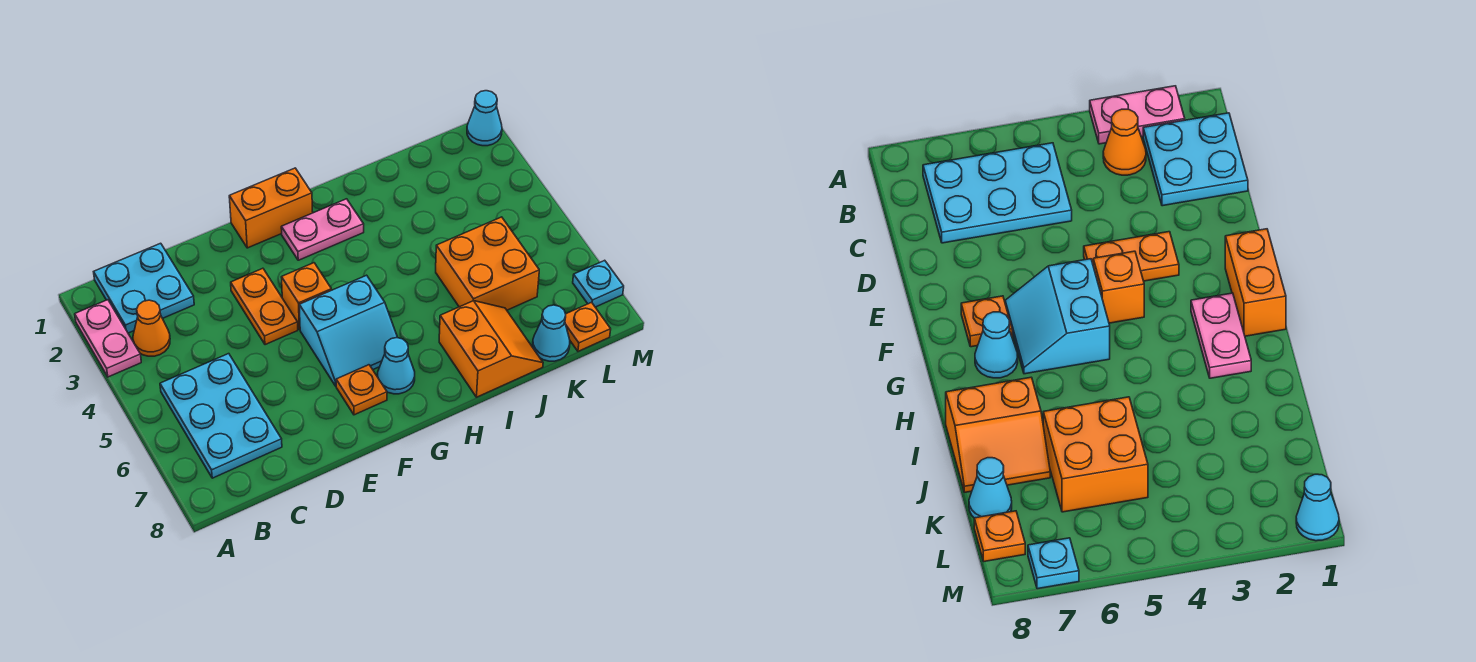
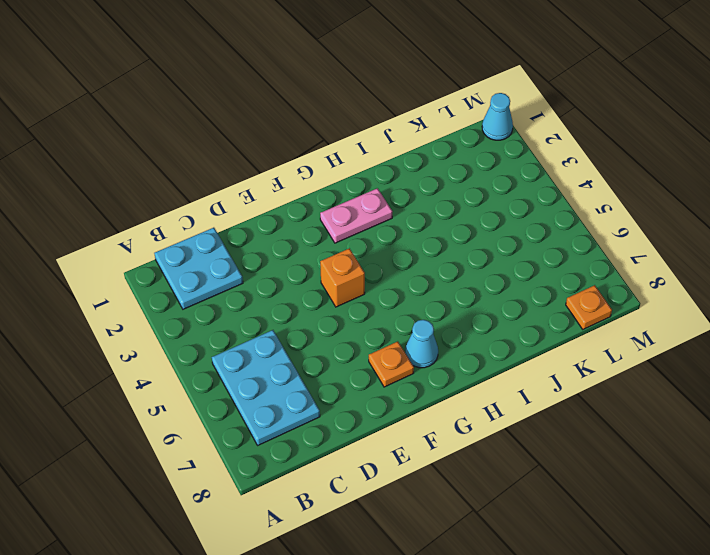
none -> pink 1x2 plate [75,300,141,377]
none -> orange 1x1 cone [133,300,170,356]
none -> orange 1x2 plate [231,268,298,345]

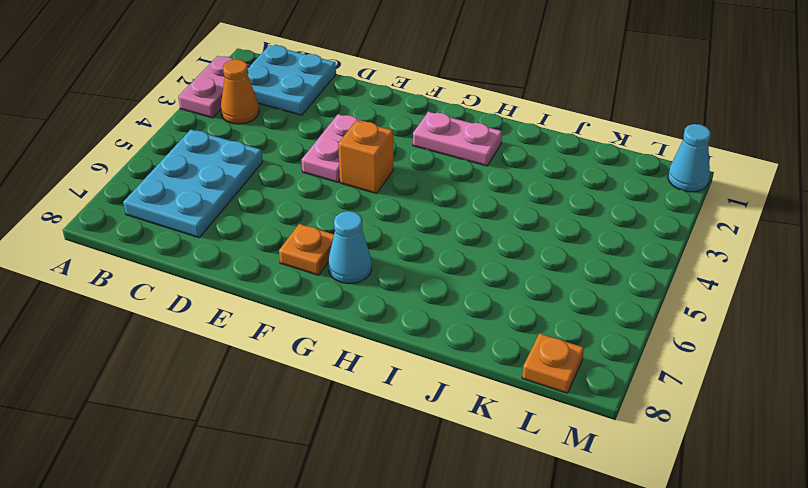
pink 1x2 plate [302,114,365,182] -> orange 1x2 plate [231,268,298,345]
none -> orange 1x2 brick [229,168,313,248]
none -> cyan 2x2 slope [299,275,398,386]
none -> orange 2x2 slope [439,301,543,397]

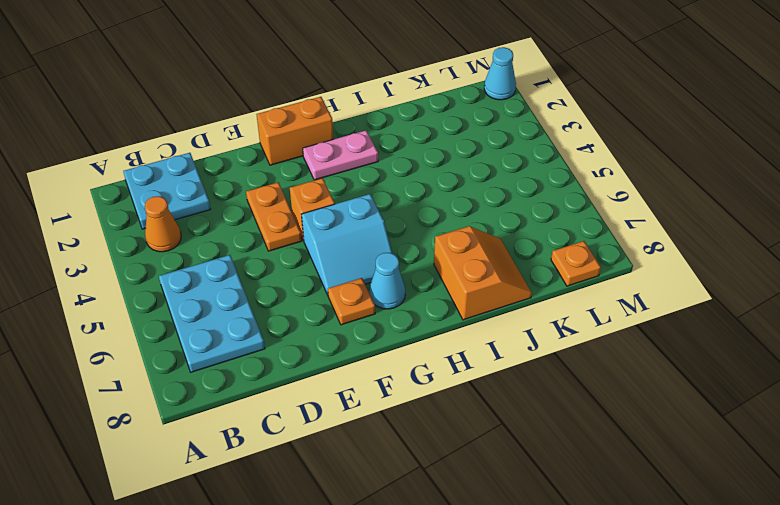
none -> pink 1x2 plate [75,300,141,377]
none -> orange 2x2 brick [436,217,539,310]
none -> cyan 1x1 cone [533,305,570,361]

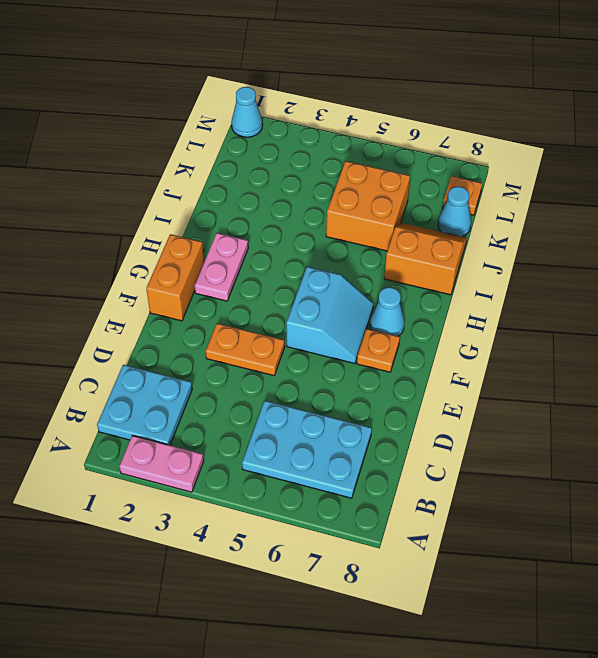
none -> orange 1x1 cone [133,300,170,356]
none -> orange 1x1 brick [282,263,332,330]
none -> cyan 1x1 plate [573,260,624,307]

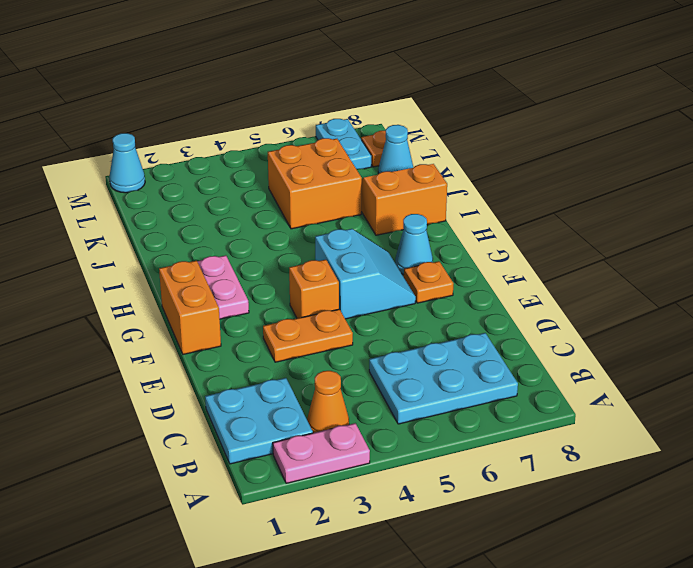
cyan 1x2 plate [316,119,371,169] -> cyan 1x1 plate [573,260,624,307]

